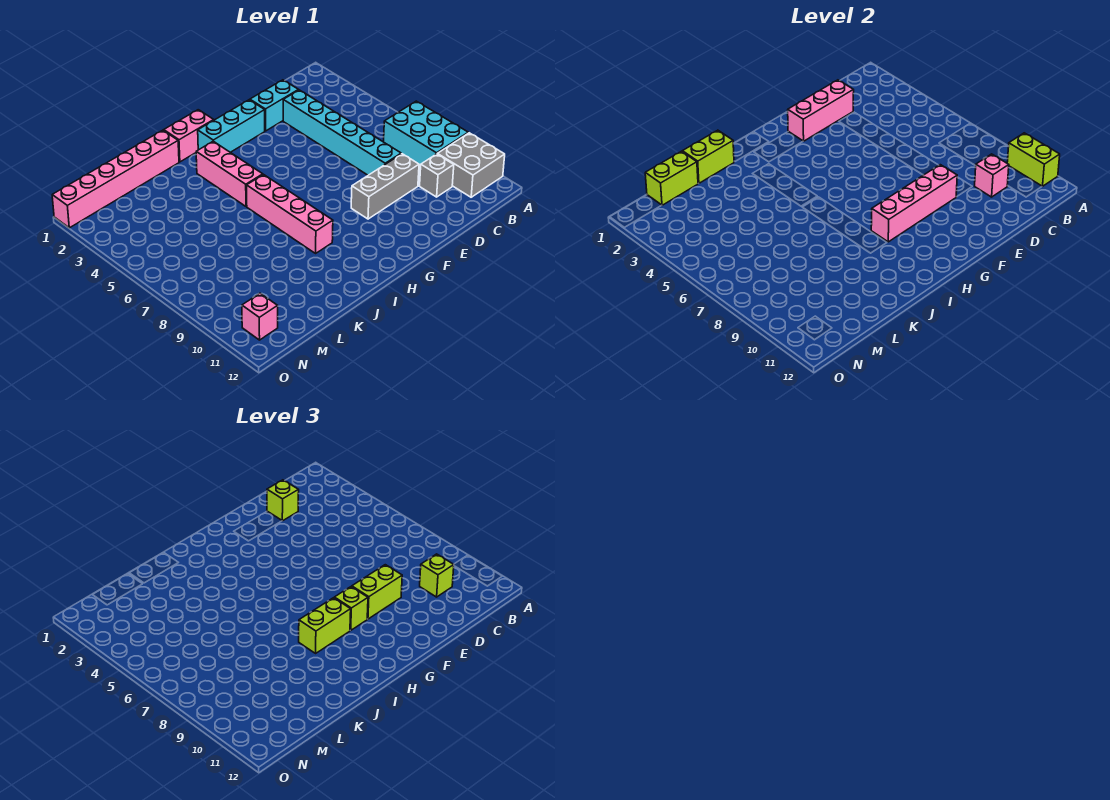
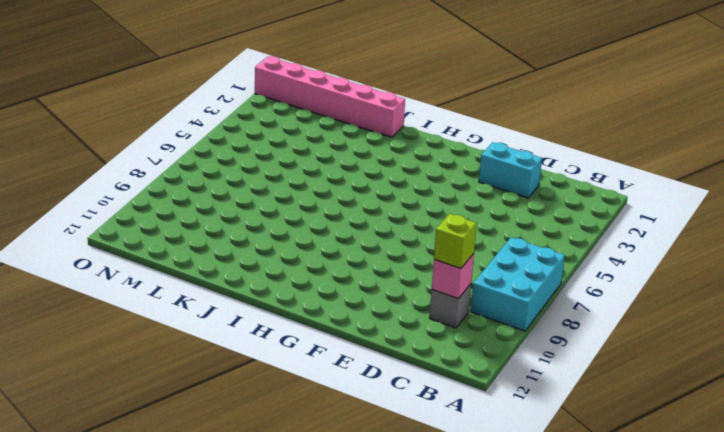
none -> grey 2x2 brick [438,133,505,197]
none -> cyan 1x6 brick [283,90,401,175]
none -> grey 1x3 brick [351,154,419,219]

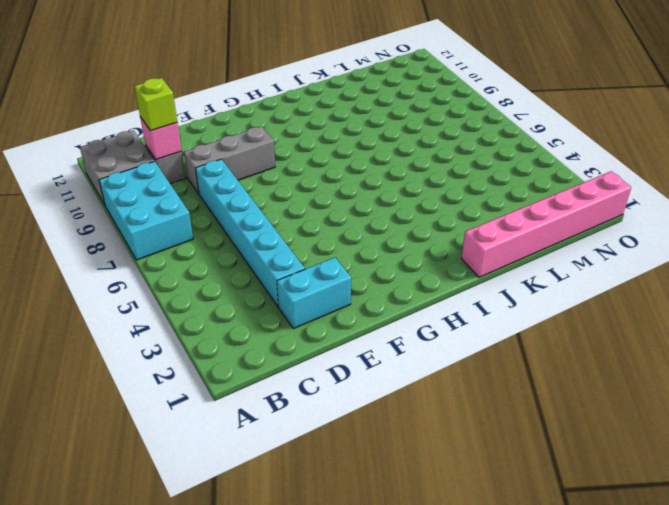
none -> cyan 1x3 brick [198,100,265,152]
none -> pink 1x2 brick [164,110,214,162]
none -> pink 1x3 brick [196,141,263,206]

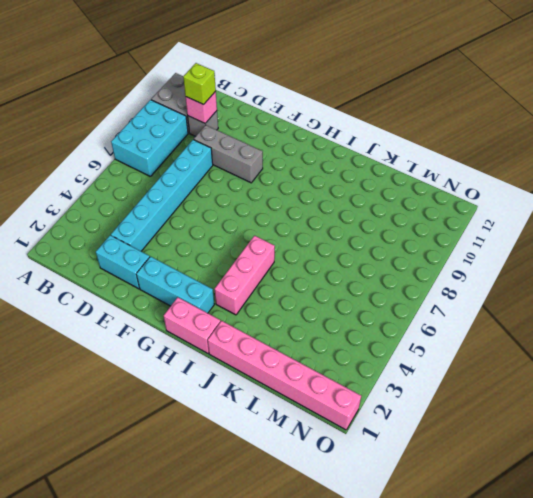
none -> pink 1x4 brick [247,175,333,253]
none -> pink 1x1 brick [242,293,278,340]
none -> lime 1x2 brick [1007,133,1060,186]

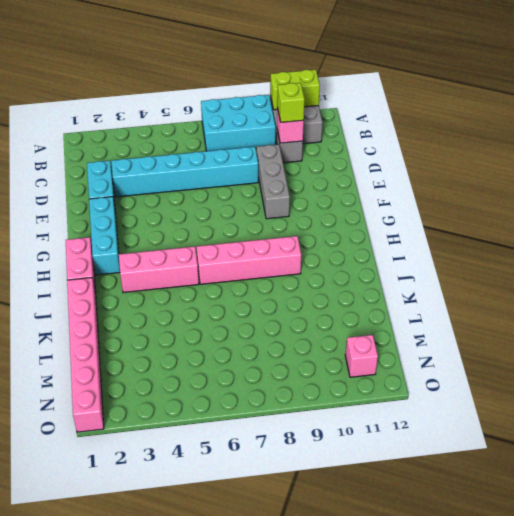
none -> pink 1x3 brick [788,80,854,141]
none -> pink 1x4 brick [871,165,957,242]
none -> lime 1x2 brick [682,130,734,183]

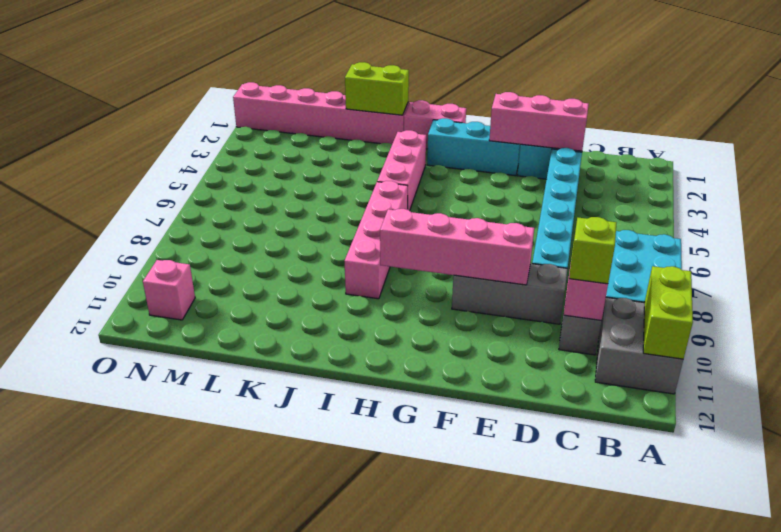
none -> lime 1x2 brick [645,151,698,205]
none -> lime 1x1 brick [267,480,299,521]
none -> lime 1x2 brick [352,565,402,619]

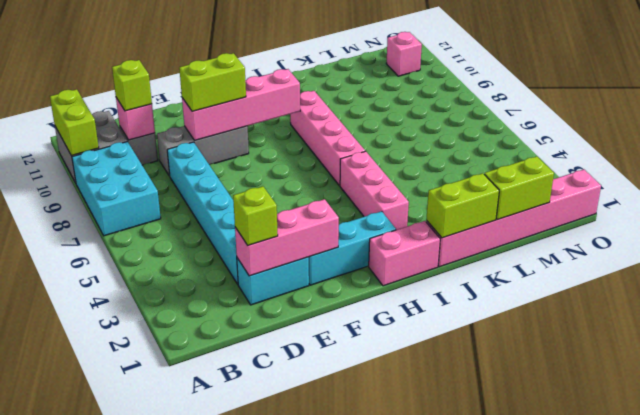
none -> lime 1x1 brick [334,587,368,630]
none -> lime 1x2 brick [299,598,351,653]

